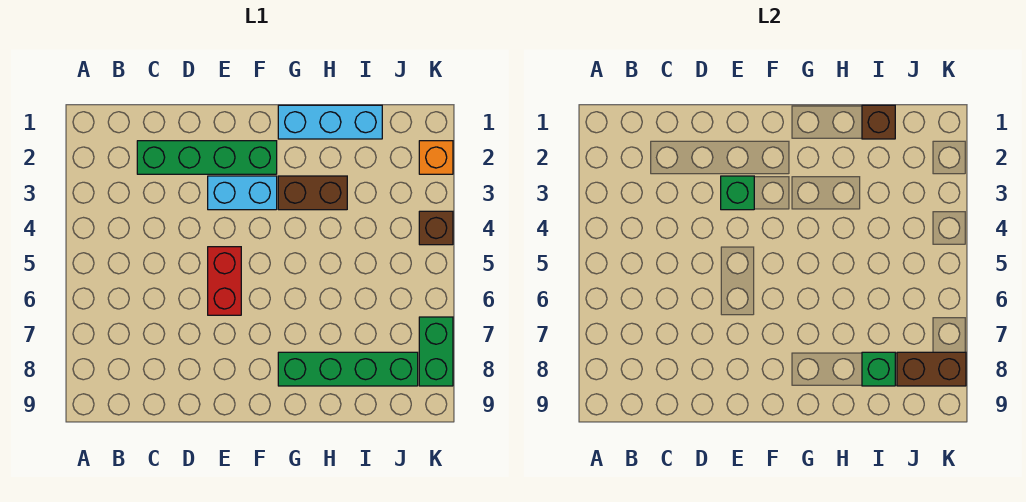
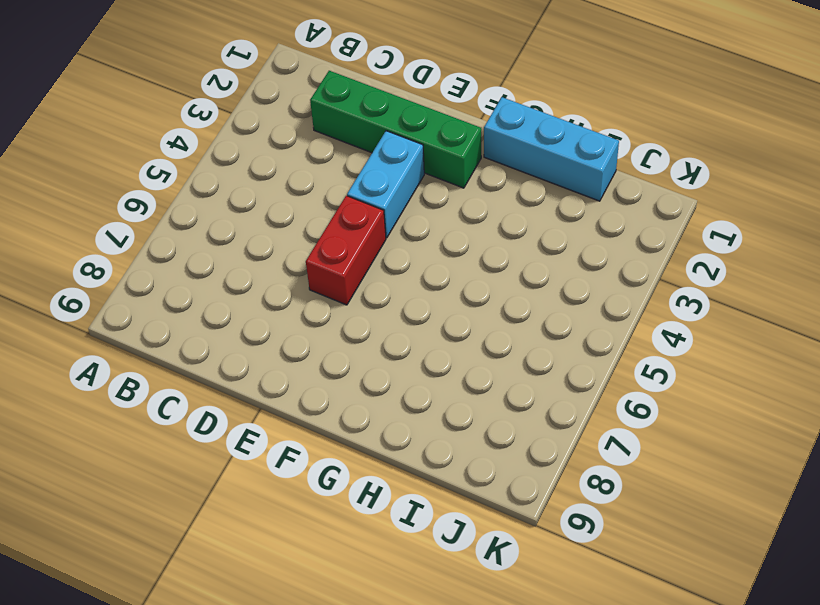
cyan 1x2 brick [347,131,424,238] -> cyan 1x2 brick turned to [208,176,277,210]
none -> brown 1x2 brick [278,176,347,210]
none -> green 1x4 brick [278,352,418,386]
none -> orange 1x1 brick [419,141,453,174]

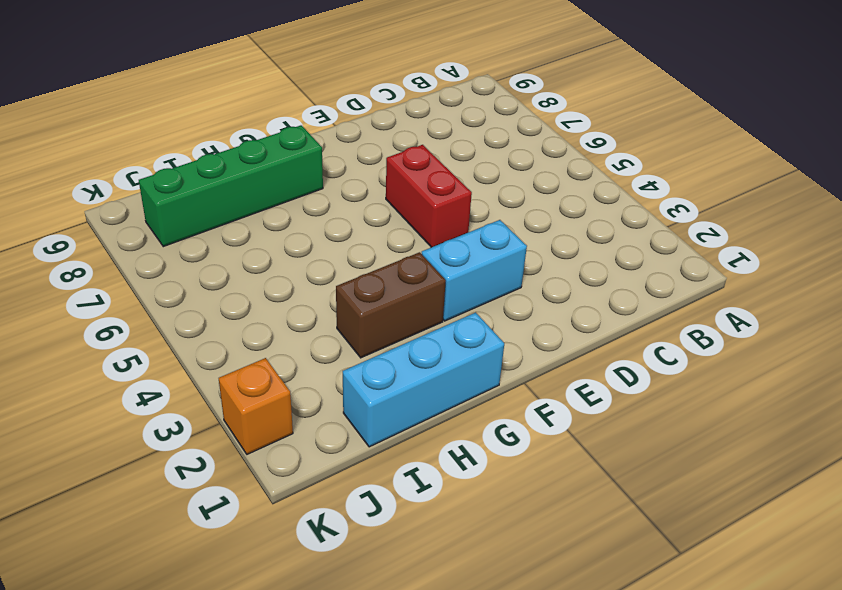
none -> green 1x4 brick [137,141,277,174]
none -> brown 1x1 brick [419,211,453,245]
none -> green 1x2 brick [419,317,453,386]

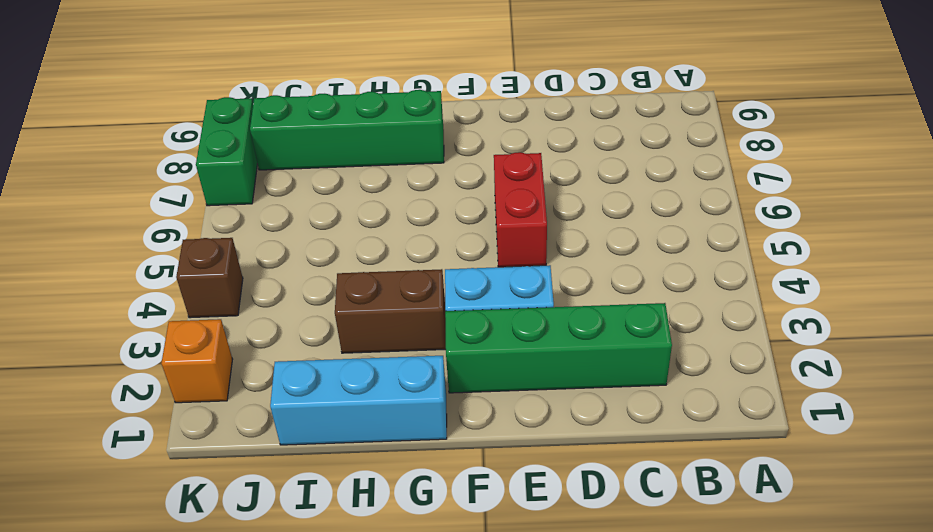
none -> green 1x1 brick [721,176,754,210]
none -> brown 1x1 brick [862,105,895,139]
none -> green 1x1 brick [862,352,895,386]

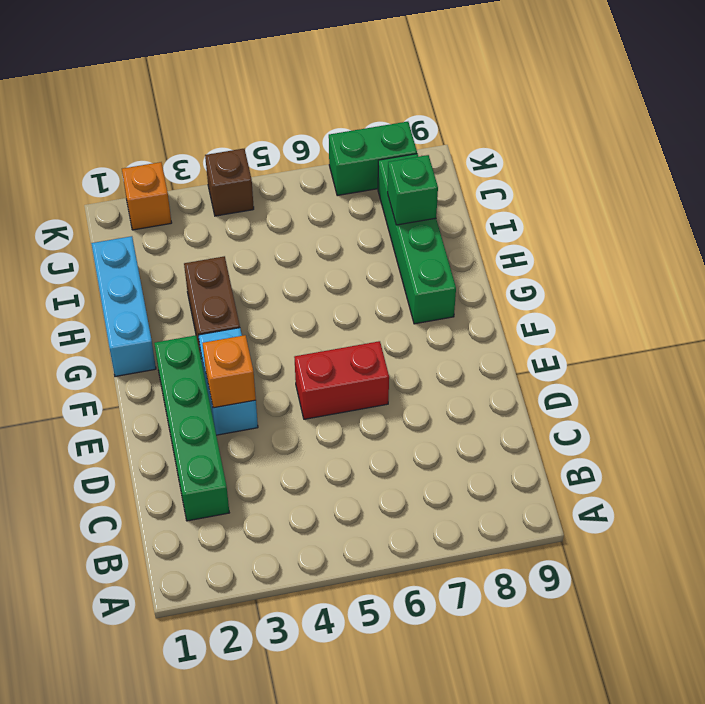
orange 1x1 brick [203,335,256,408] -> green 1x1 brick [721,176,754,210]
none -> brown 1x1 brick [862,105,895,139]
none -> brown 1x2 brick [897,352,966,386]

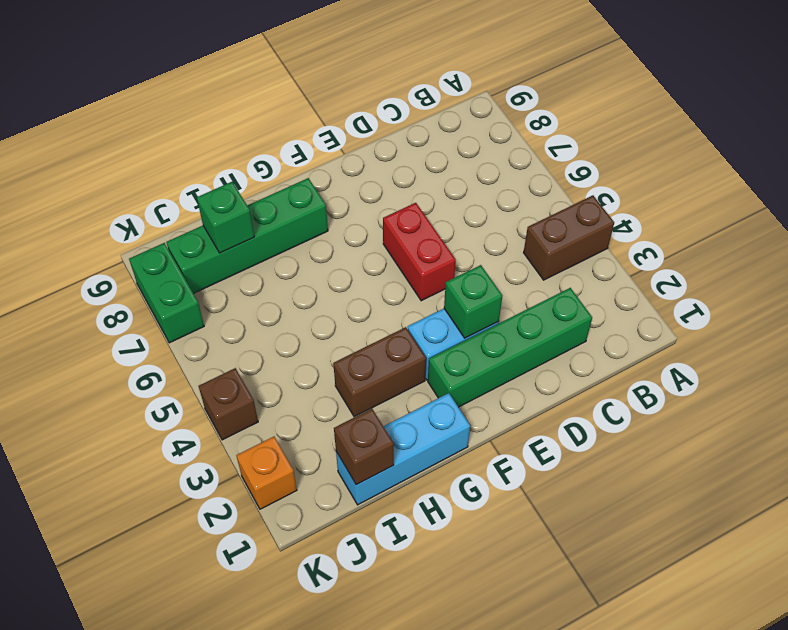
brown 1x2 brick [524,195,614,280] -> brown 1x2 brick moved to [897,352,966,386]

